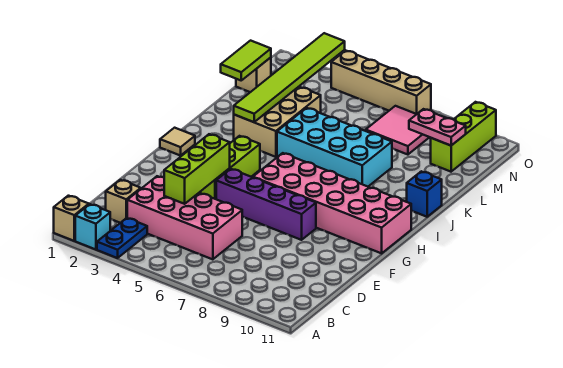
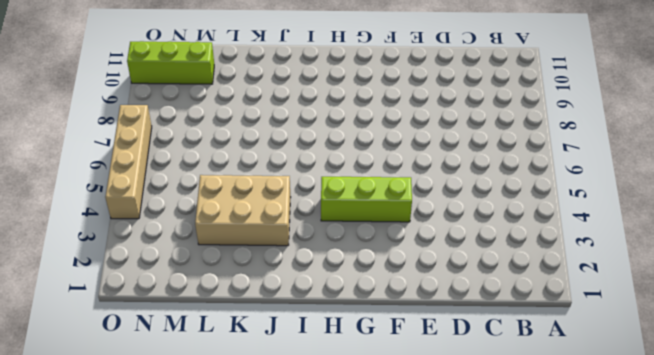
none -> tan 1x1 brick [54,196,89,241]
none -> cyan 1x1 brick [75,204,110,250]
none -> blue 1x2 plate [97,218,147,258]

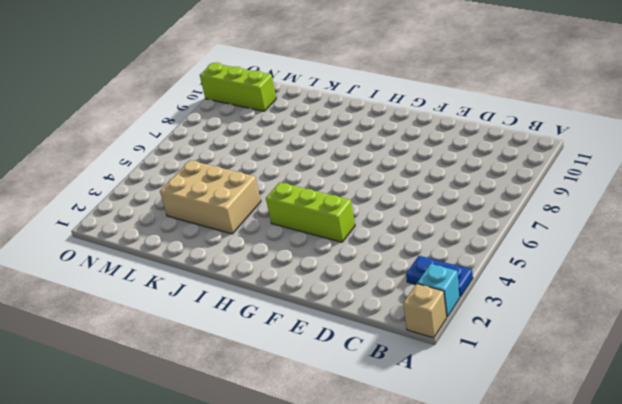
none -> tan 1x1 brick [106,180,141,223]
none -> pink 2x4 brick [127,176,242,259]
none -> purple 1x4 brick [216,169,316,240]

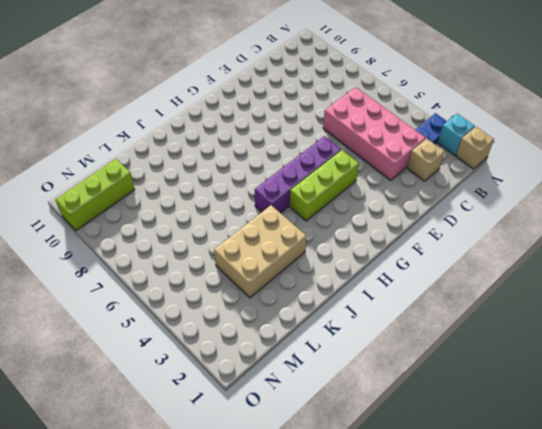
purple 1x4 brick [255,136,341,213] -> purple 1x4 brick turned to [216,169,316,240]
none -> pink 2x6 brick [253,153,411,253]
none -> tan 1x1 tile [160,128,195,156]
none -> cyan 2x4 brick [277,108,392,187]

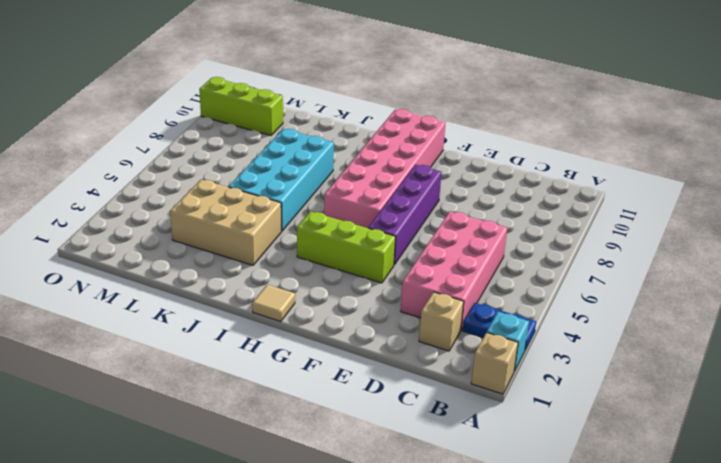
none -> blue 1x1 brick [407,171,442,217]
none -> tan 1x1 brick [236,57,271,92]
none -> pink 2x2 tile [366,106,429,155]

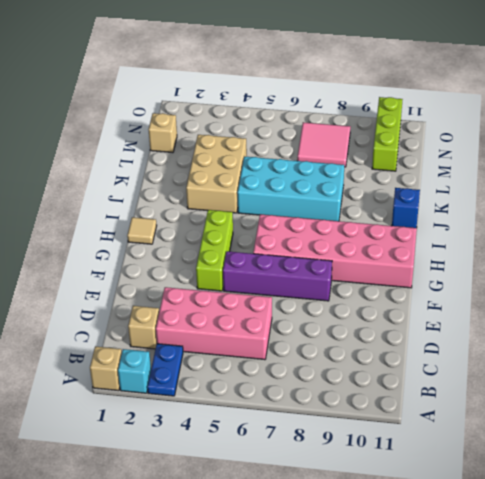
none -> tan 1x4 brick [331,51,431,114]
none -> lime 1x3 brick [164,134,230,204]
none -> lime 1x6 tile [234,33,345,122]

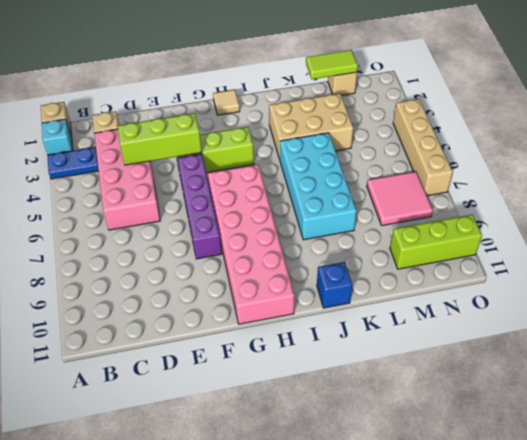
none -> lime 1x6 tile [234,33,345,122]
none -> pink 1x2 plate [409,109,466,146]

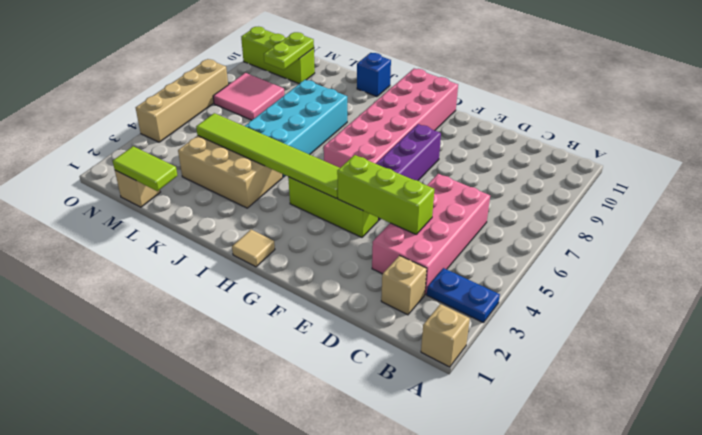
lime 1x6 tile [196,113,340,198] -> lime 1x6 tile moved to [234,33,345,122]
lime 1x2 plate [264,32,314,70] -> pink 1x2 plate [409,109,466,146]
none -> cyan 1x1 brick [75,204,110,250]

